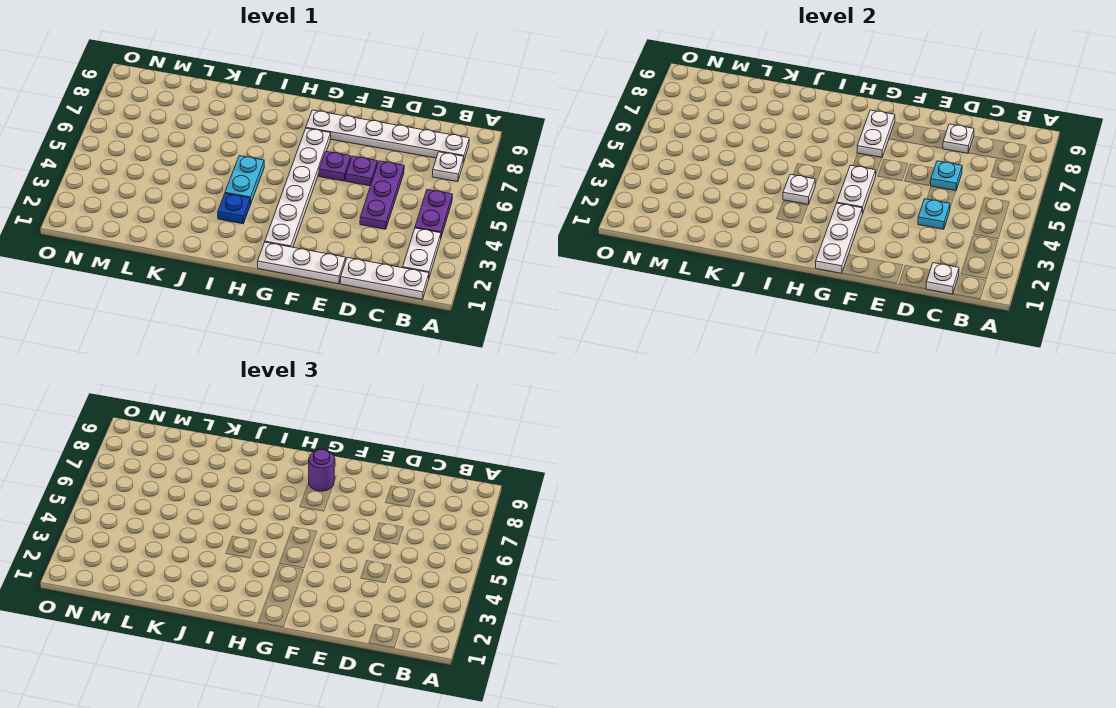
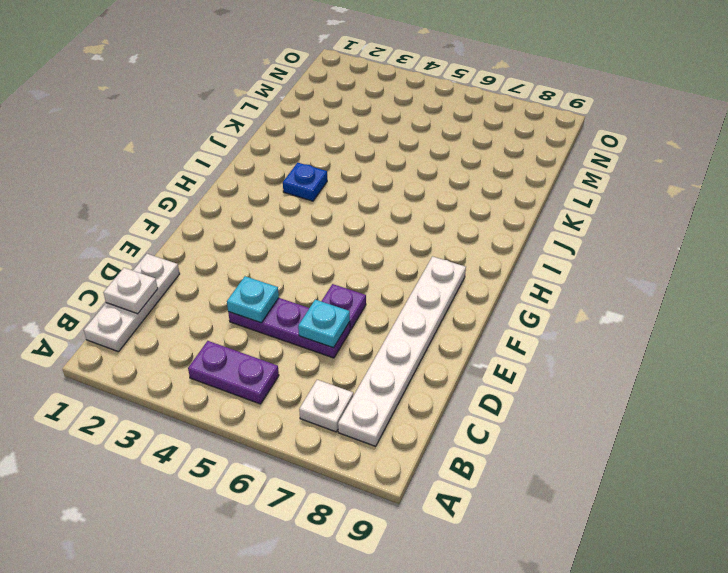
none -> white 1x2 plate [403,228,441,277]
none -> white 1x3 plate [258,242,346,284]
none -> purple 1x1 plate [319,151,351,181]

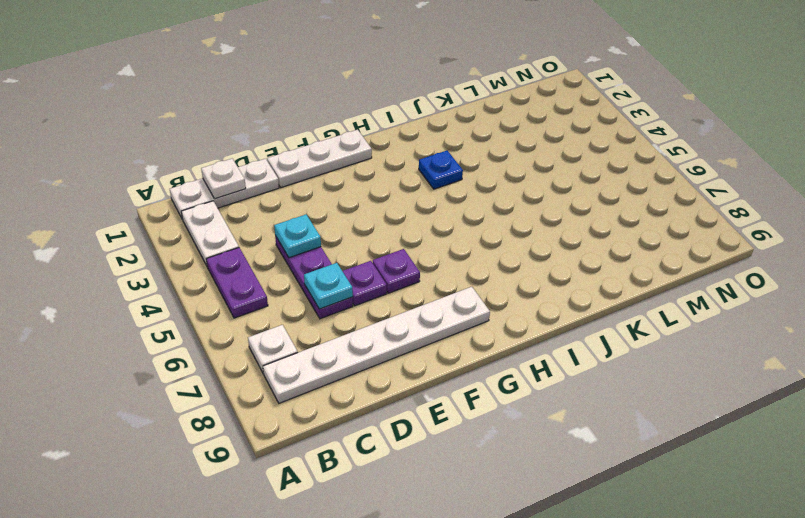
none -> white 1x6 plate [265,128,331,247]
none -> cyan 1x2 plate [225,156,264,204]
none -> white 1x1 plate [943,124,974,153]

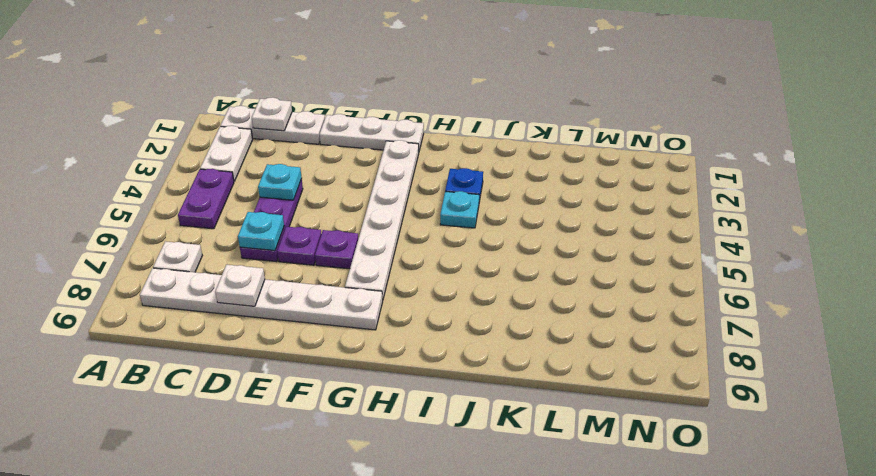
cyan 1x1 plate [440,191,479,228] -> cyan 1x2 plate [225,156,264,204]
none -> white 1x3 plate [816,203,862,273]
none -> white 1x2 plate [837,165,876,214]
none -> white 1x2 plate [857,110,895,157]

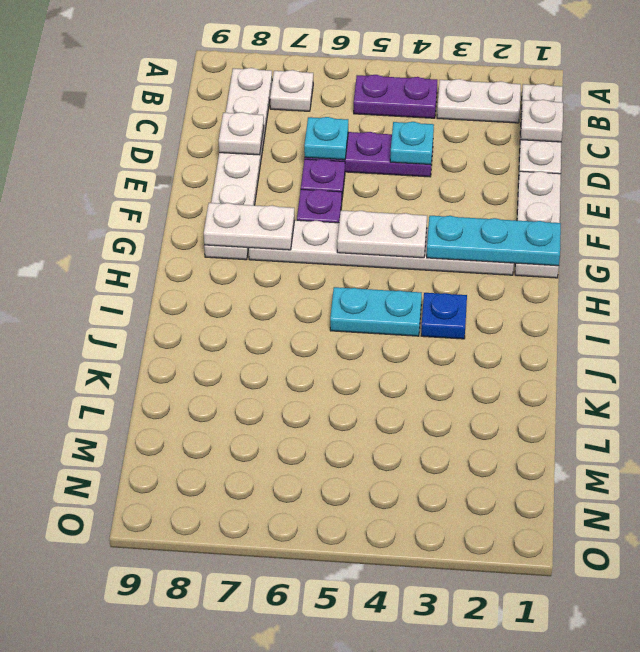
cyan 1x3 plate [427,216,561,266] -> white 1x3 plate [816,203,862,273]
none -> white 1x1 plate [783,174,815,205]
none -> purple 1x1 round brick [309,450,335,491]

